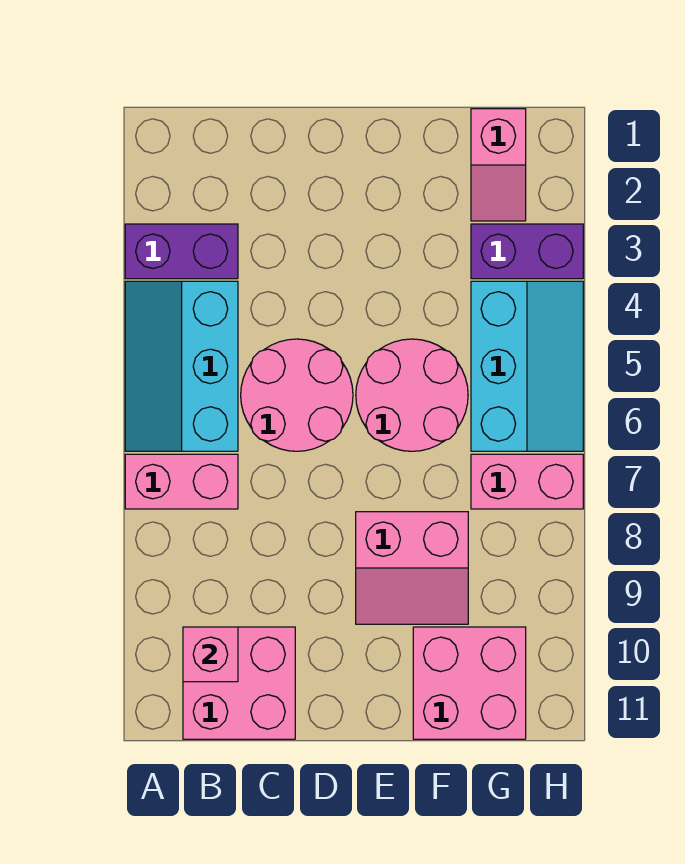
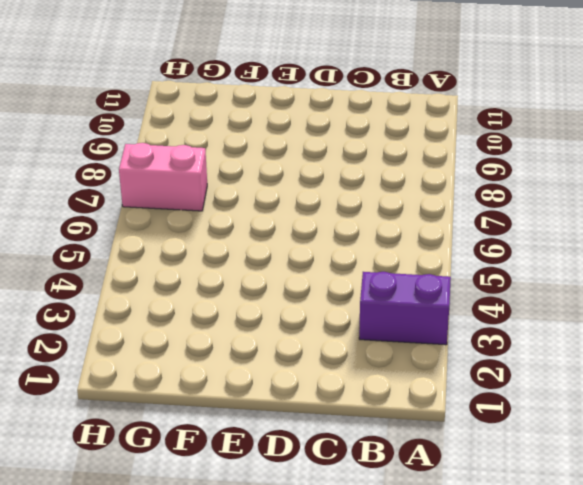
none -> cyan 2x3 slope [125,281,238,451]
none -> pink 1x2 brick [125,454,238,509]
none -> pink 2x2 brick [183,627,295,739]

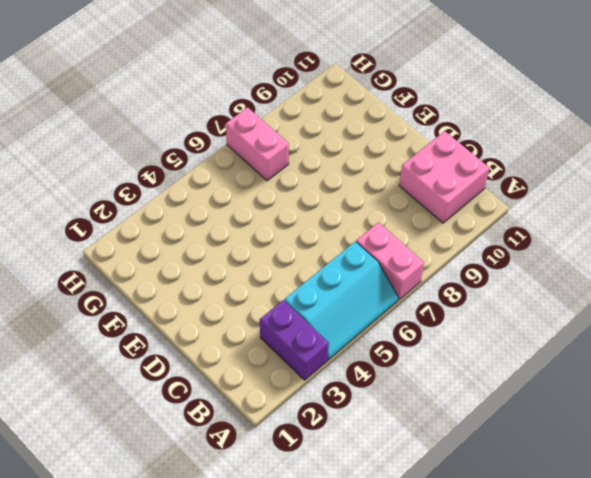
none -> pink 2x2 round brick [241,339,353,451]
none -> pink 2x2 round brick [356,339,468,451]
none -> pink 2x2 slope [356,512,468,624]

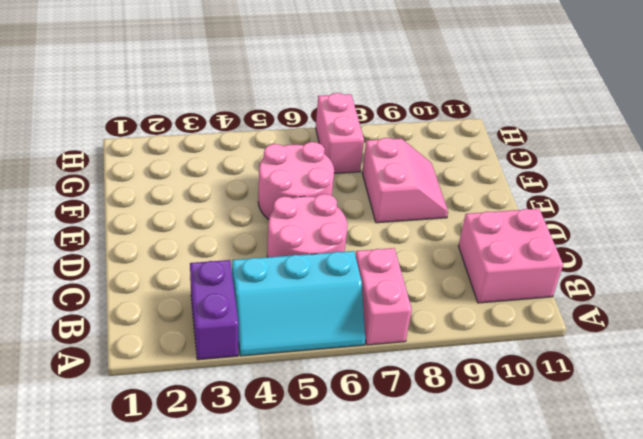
none -> pink 2x2 brick [413,627,526,739]
none -> pink 1x2 slope [471,109,526,221]
none -> purple 1x2 brick [471,224,583,279]

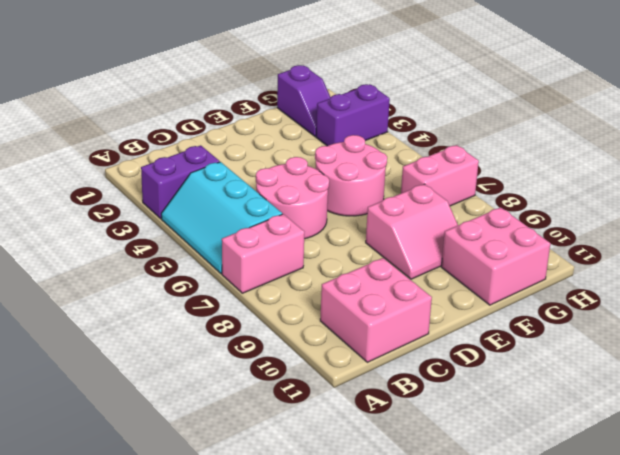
purple 1x2 slope [277,65,331,137] -> pink 1x2 slope [471,109,526,221]
none -> cyan 2x3 slope [471,281,583,451]
none -> pink 1x1 brick [183,627,238,682]

